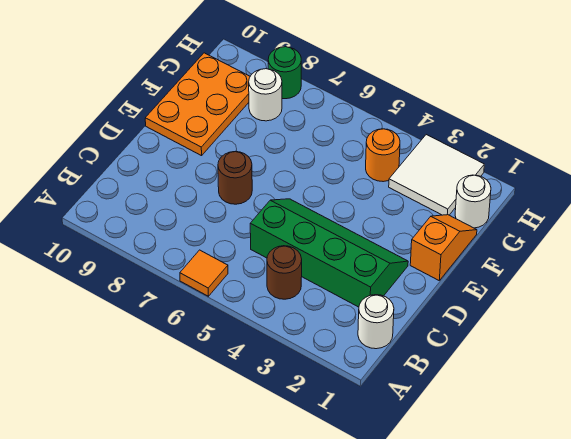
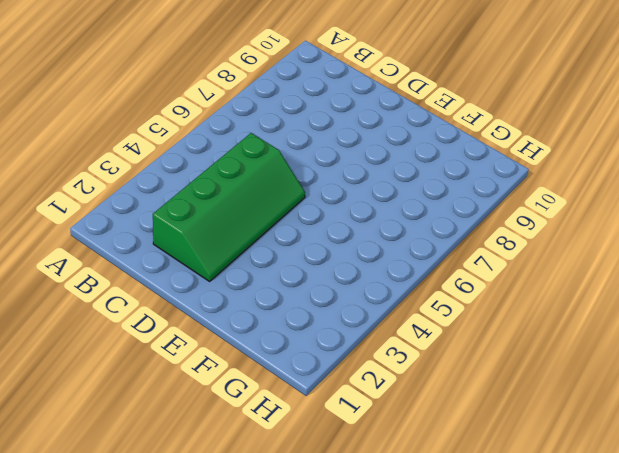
none -> orange 1x1 tile [180,250,228,296]
none -> white 1x1 round brick [358,295,394,349]
none -> brown 1x1 round brick [267,246,302,299]

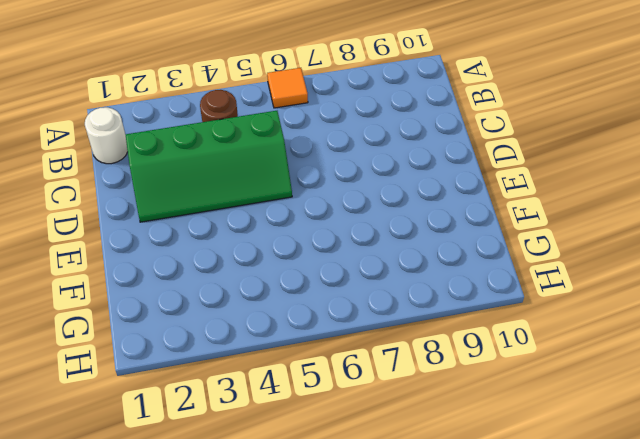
none -> brown 1x1 round brick [218,152,252,204]
none -> orange 1x2 slope [410,215,477,280]
none -> orange 2x3 plate [145,53,250,156]

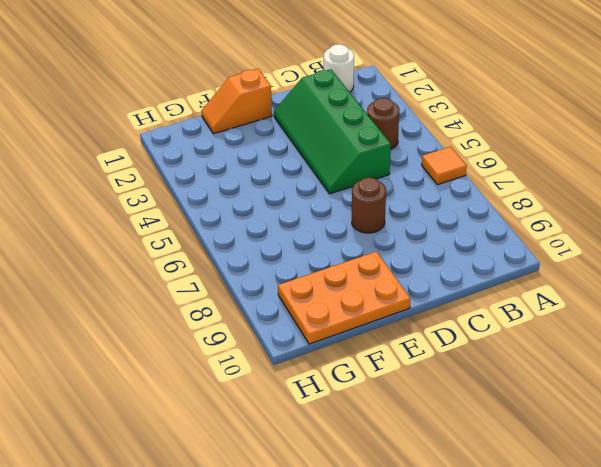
none -> white 1x1 round brick [455,175,491,228]
none -> white 2x2 tile [389,135,484,215]
none -> orange 1x1 round brick [366,129,400,182]

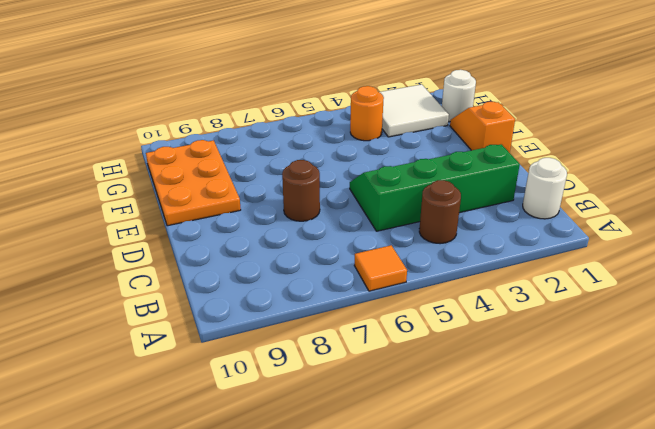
none -> white 1x1 round brick [249,69,282,121]
none -> green 1x1 round brick [268,47,301,99]

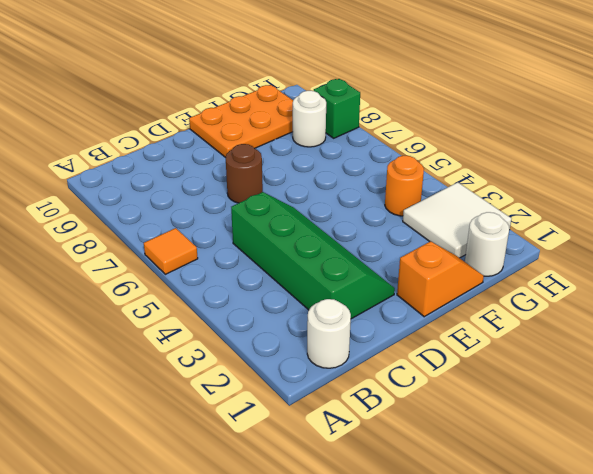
green 1x1 brick [314,79,360,138] -> green 1x1 round brick [268,47,301,99]
none -> brown 1x1 round brick [267,246,302,299]

